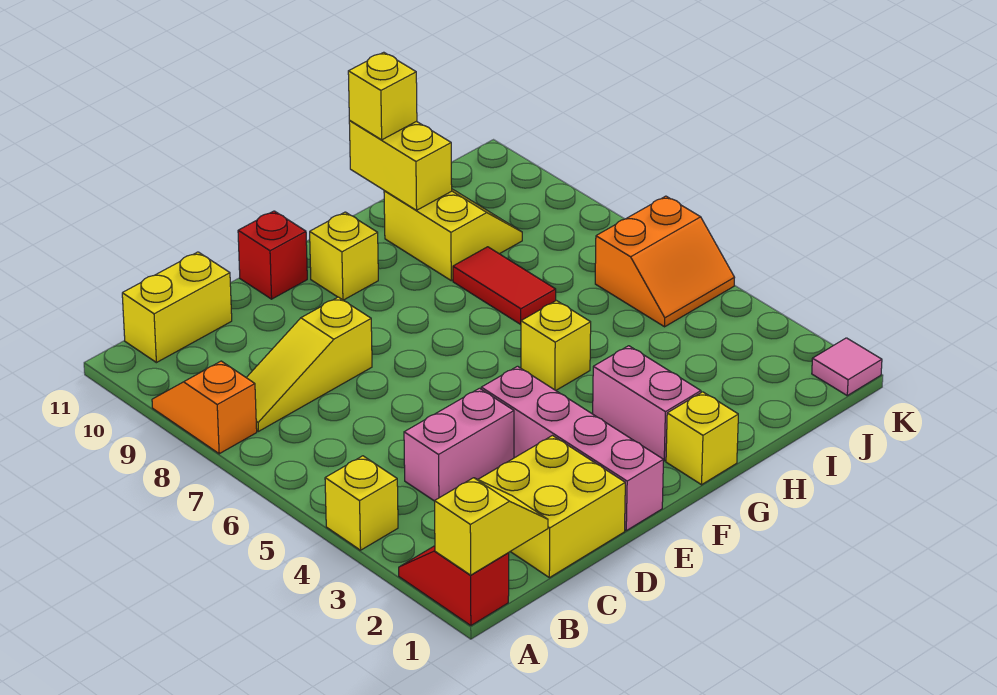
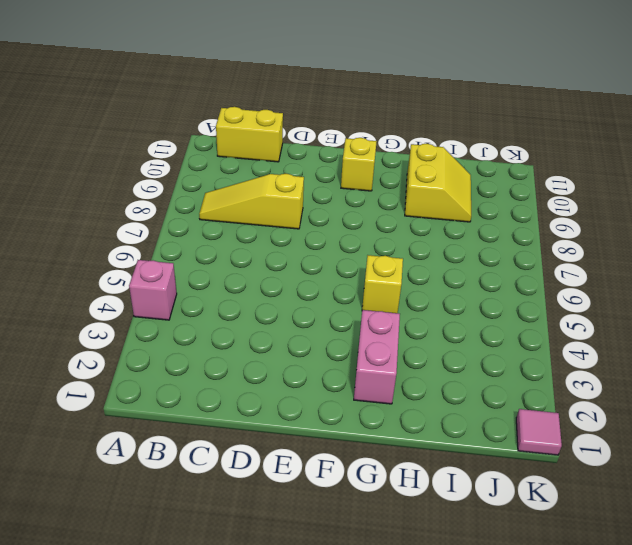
pink 1x1 brick [129,260,177,320] -> yellow 1x1 brick [325,456,398,550]
none -> red 1x2 slope [399,546,509,626]
none -> orange 1x2 slope [152,361,257,454]
none -> yellow 2x2 brick [478,436,625,578]

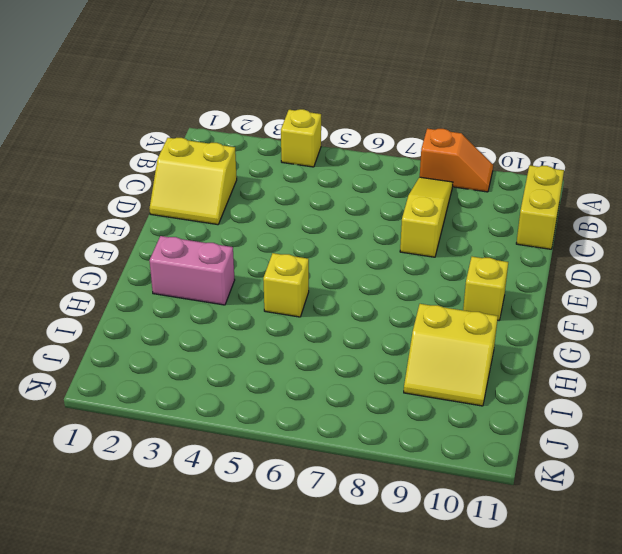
yellow 2x2 slope [150,138,237,225] -> yellow 2x2 brick [478,436,625,578]
none -> red 1x2 slope [399,546,509,626]
none -> pink 1x2 brick [404,388,514,501]
none -> pink 1x4 brick [481,366,663,531]

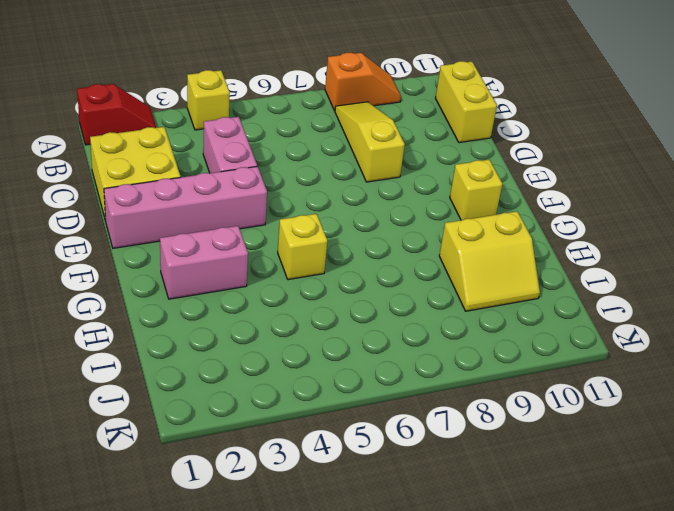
none -> red 1x1 brick [238,211,307,299]
none -> yellow 1x1 brick [666,392,738,485]
none -> red 1x2 tile [453,247,556,324]

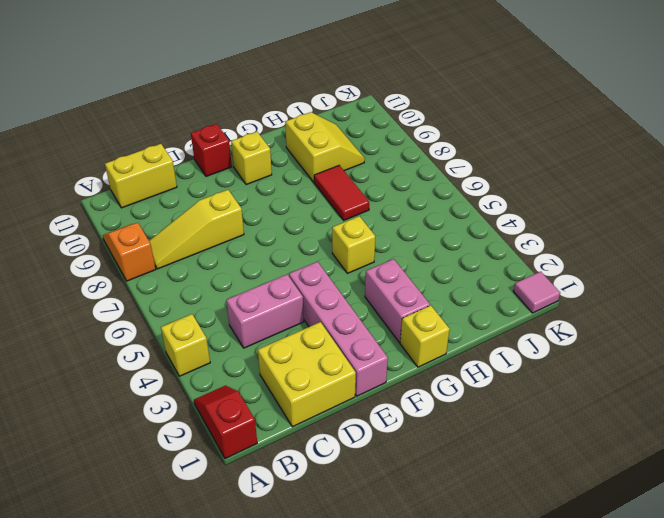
none -> orange 2x2 slope [595,196,734,327]
none -> yellow 1x2 slope [435,478,548,575]
none -> yellow 1x2 brick [349,121,452,210]

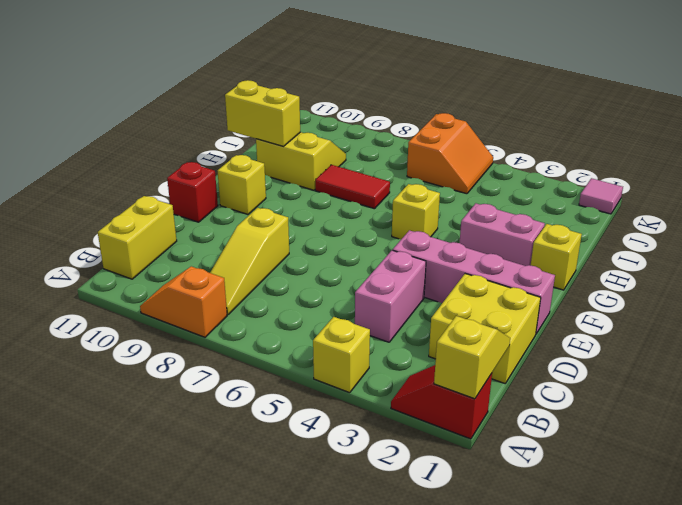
none -> yellow 1x1 brick [348,52,417,140]

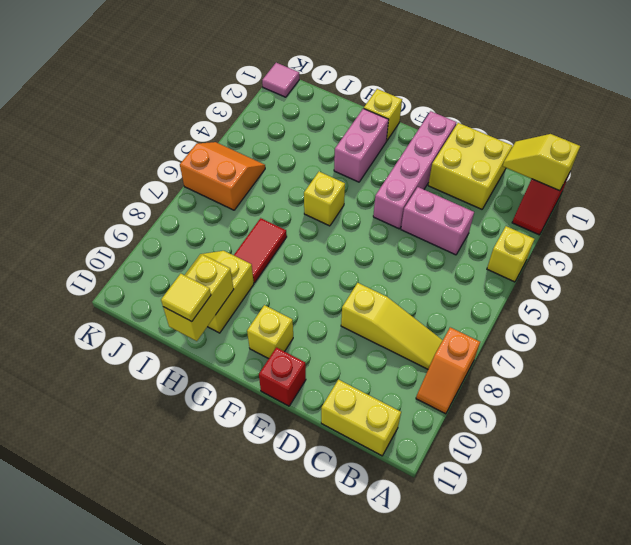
yellow 1x1 tile [161,274,211,322] -> yellow 1x1 brick [348,52,417,140]

